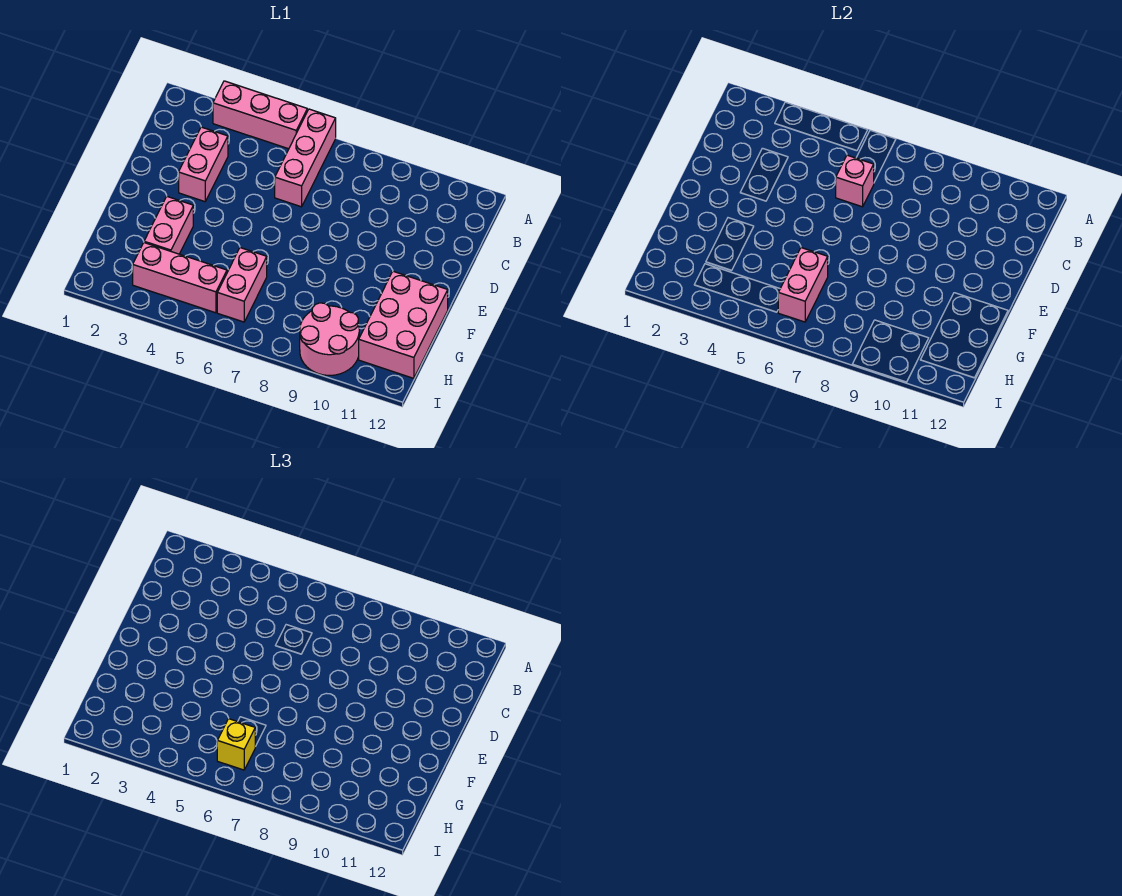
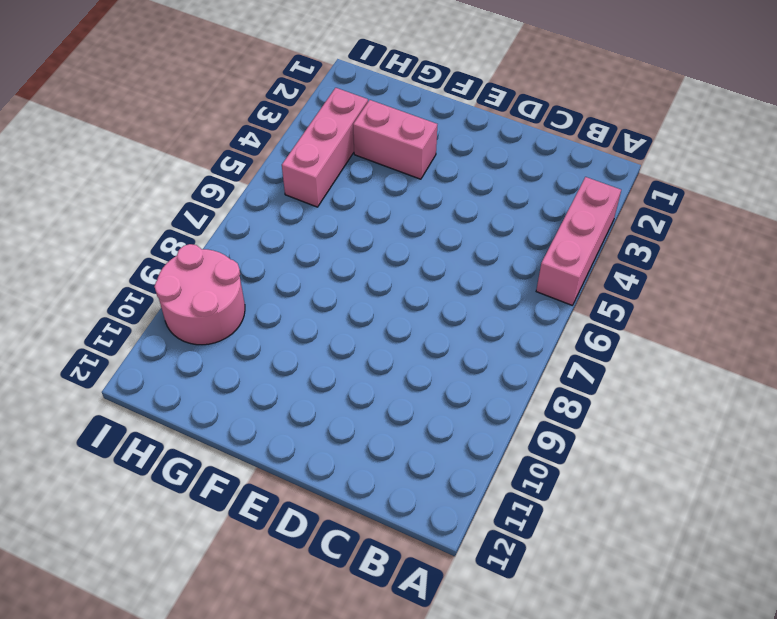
none -> pink 1x3 brick [275,109,336,207]
none -> pink 1x2 brick [179,127,228,202]

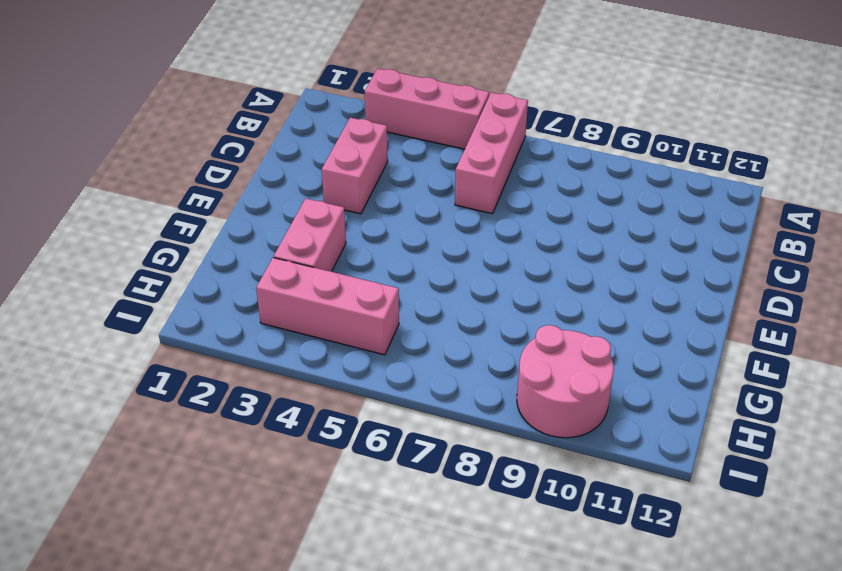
none -> pink 2x3 brick [359,271,448,378]
none -> pink 1x2 brick [217,248,267,322]

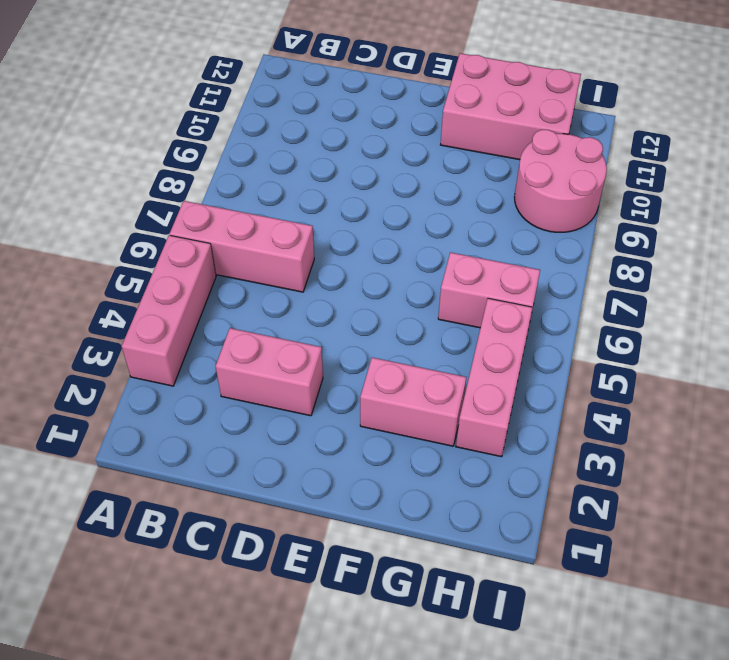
none -> pink 1x1 brick [836,155,874,207]
none -> pink 1x2 brick [778,248,828,322]

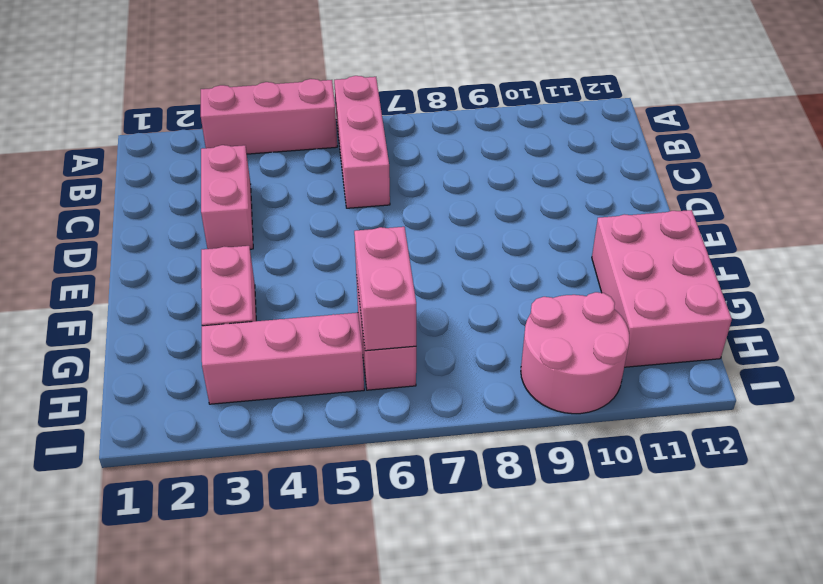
none -> pink 1x1 brick [836,155,874,207]
none -> yellow 1x1 brick [217,719,255,770]

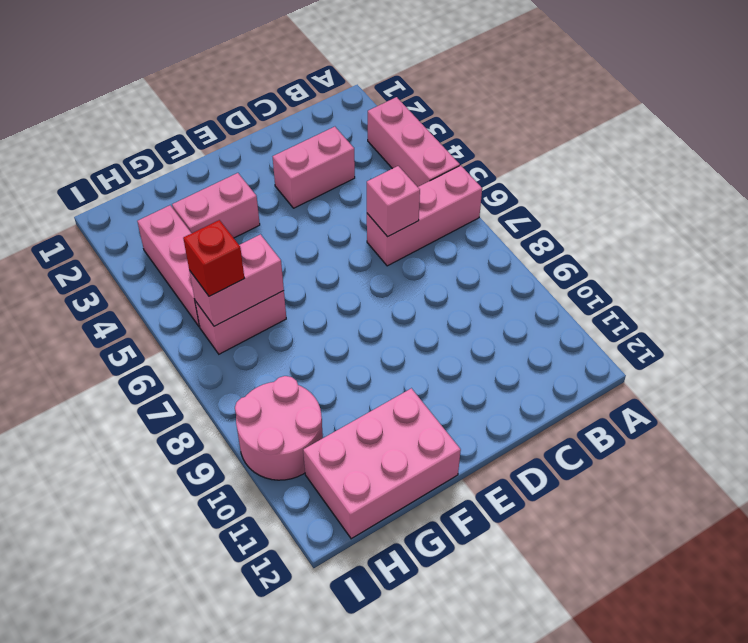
red 1x1 brick [183,220,244,296] -> yellow 1x1 brick [217,719,255,770]

